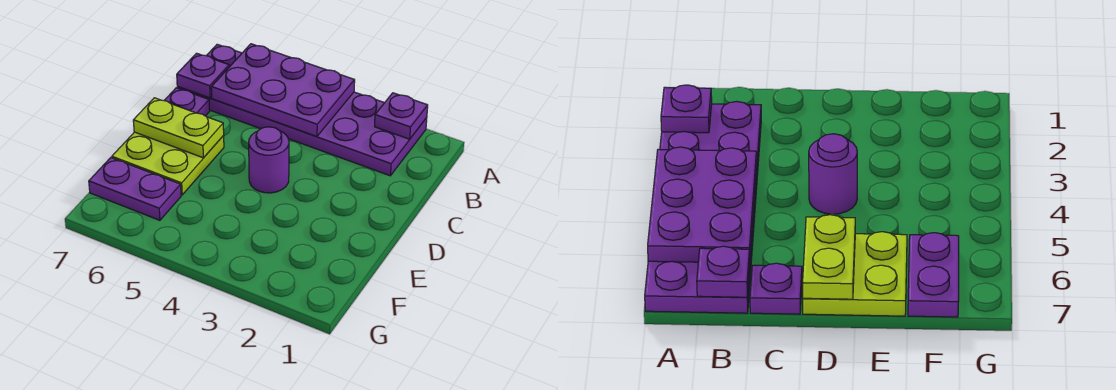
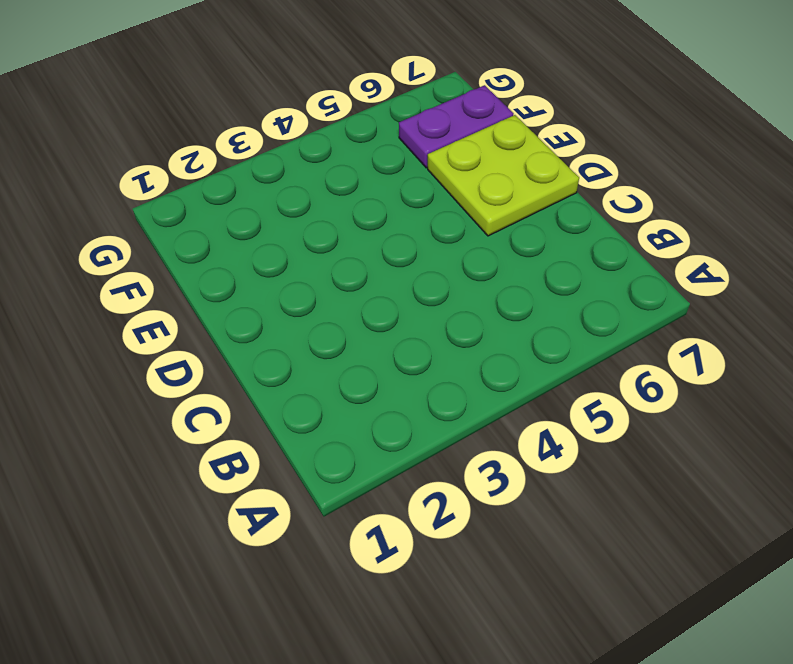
none -> purple 2x6 plate [177,44,427,176]
none -> purple 1x1 plate [164,88,210,116]

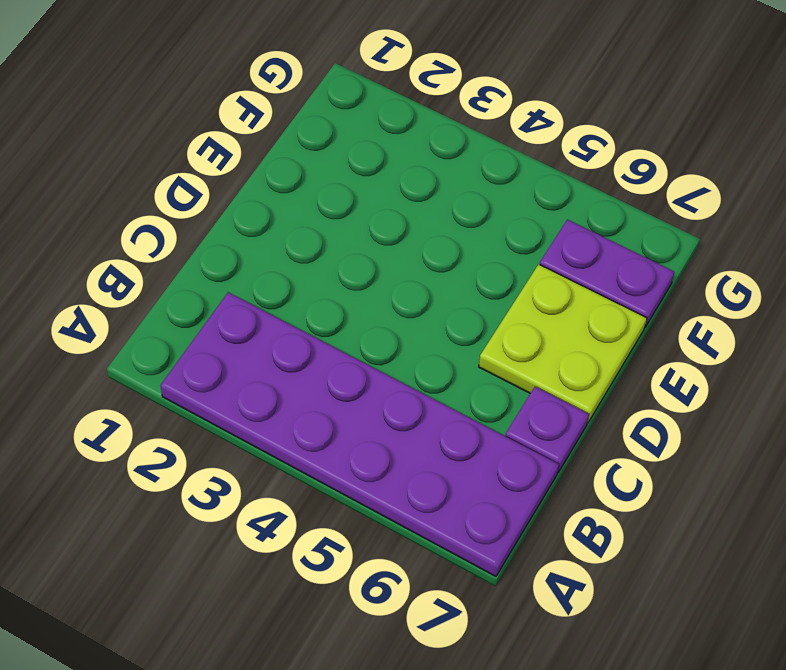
none -> purple 1x1 round brick [249,127,289,193]
none -> purple 1x1 plate [375,93,428,139]

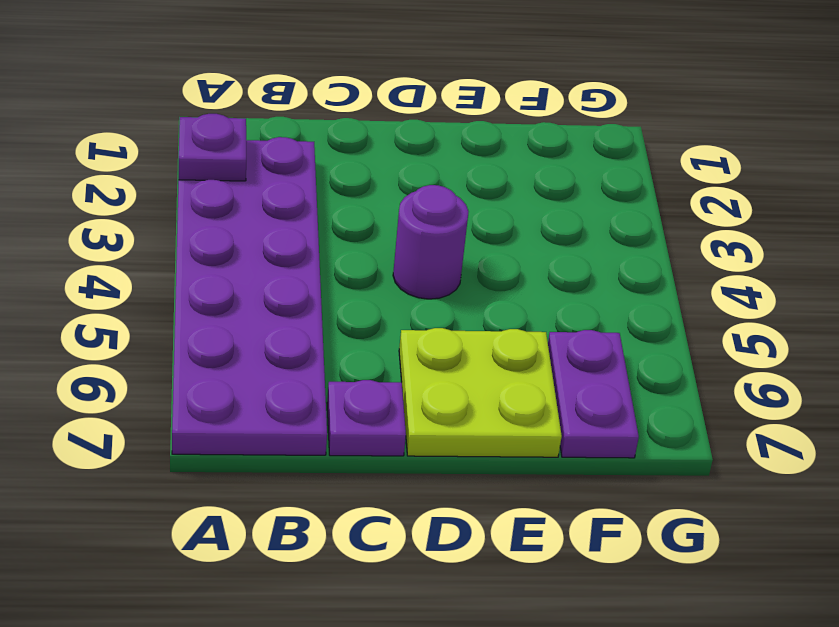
none -> purple 2x3 plate [211,44,355,136]
none -> purple 1x1 plate [177,53,229,98]

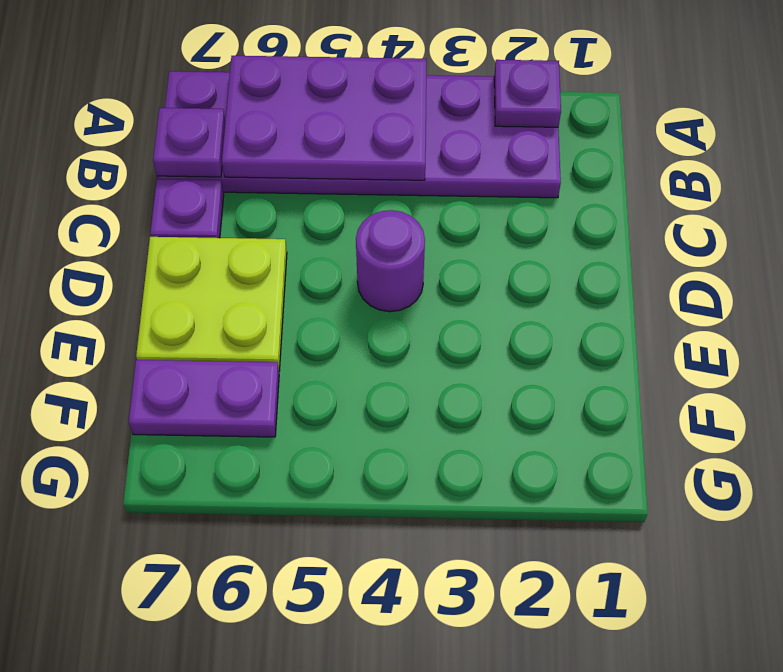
none -> lime 1x2 plate [133,98,224,158]

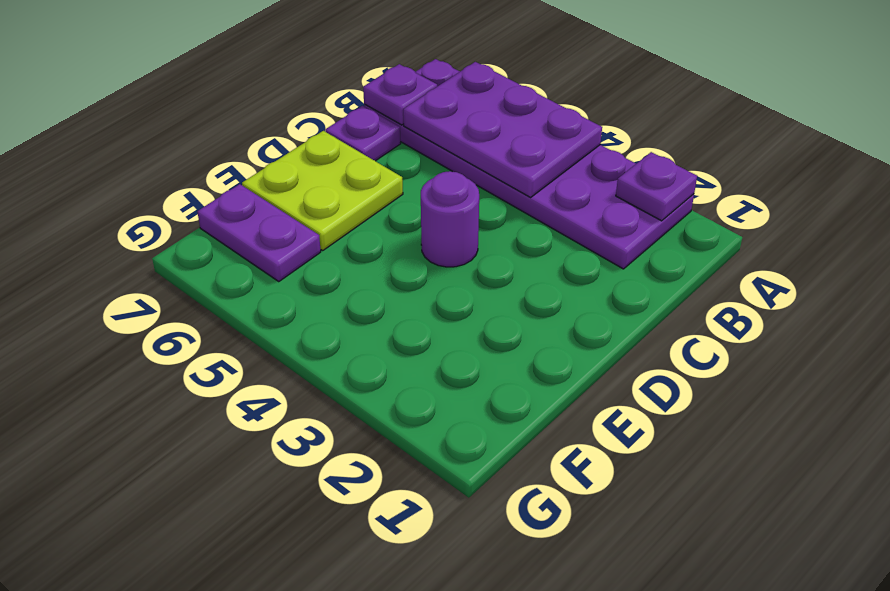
none -> lime 1x2 plate [133,98,224,158]

